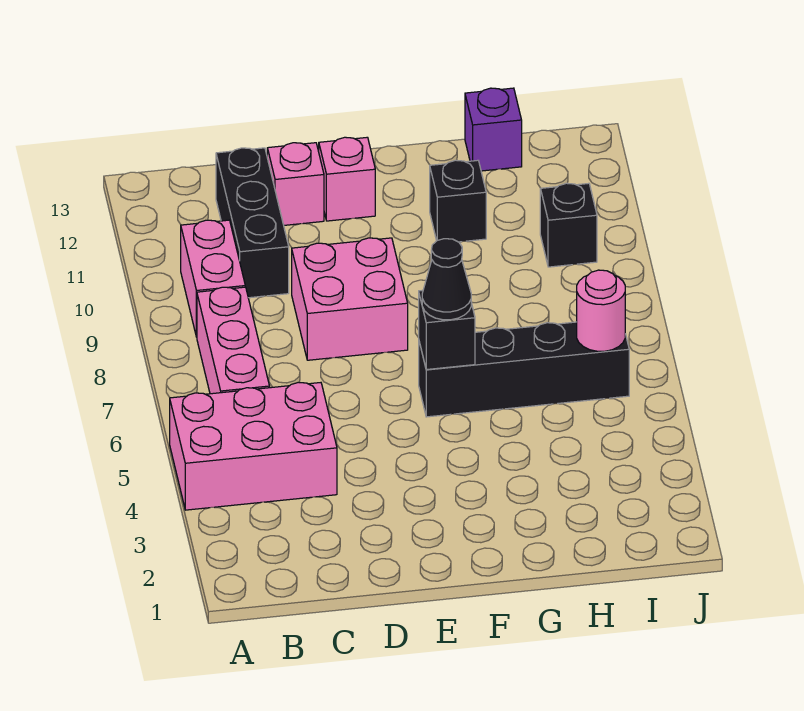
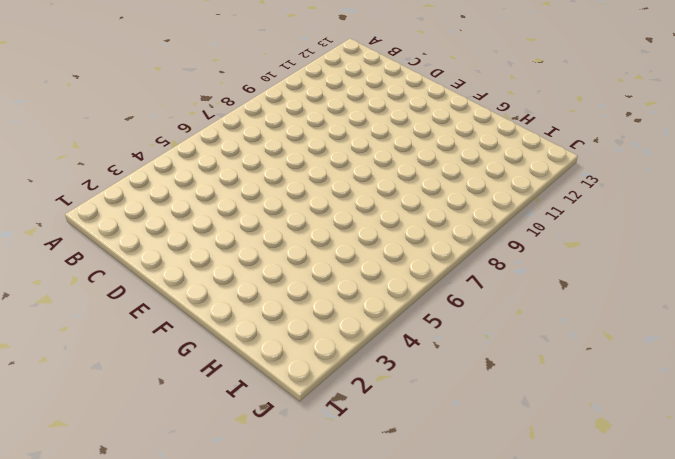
none -> pink 2x3 brick [170,382,337,510]
none -> pink 1x3 brick [197,287,270,394]
none -> pink 1x2 brick [181,220,245,337]

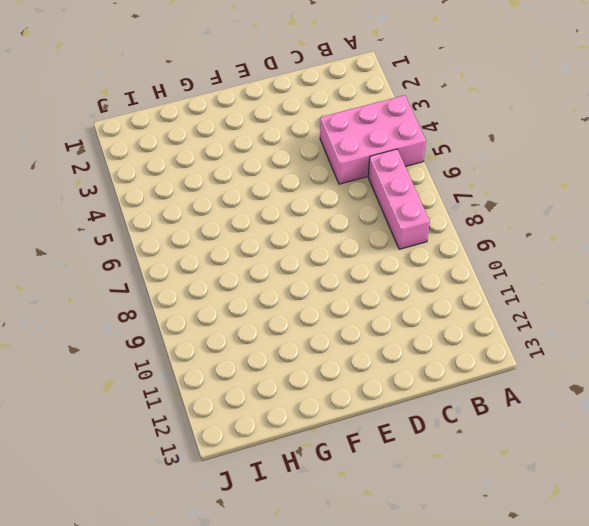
none -> pink 1x2 brick [181,220,245,337]
none -> black 1x3 brick [216,148,289,298]
none -> pink 2x2 brick [292,238,408,360]

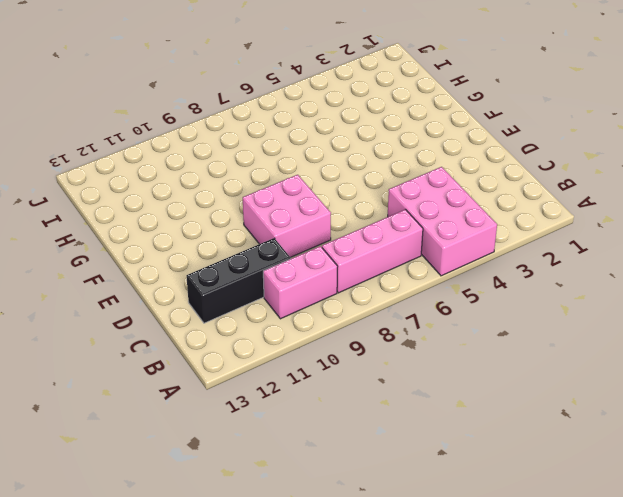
none -> pink 1x1 brick [267,143,324,225]
none -> pink 1x1 brick [319,137,375,221]
none -> black 1x4 brick [419,322,629,417]

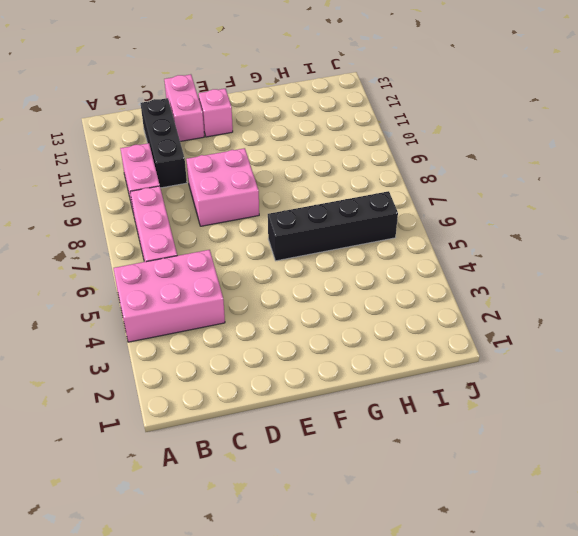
pink 1x2 brick [164,74,204,141] -> pink 1x1 brick [267,143,324,225]
none -> black 1x1 brick [430,160,486,242]
none -> purple 1x1 brick [465,88,522,171]
none -> black 1x1 brick [540,183,597,267]

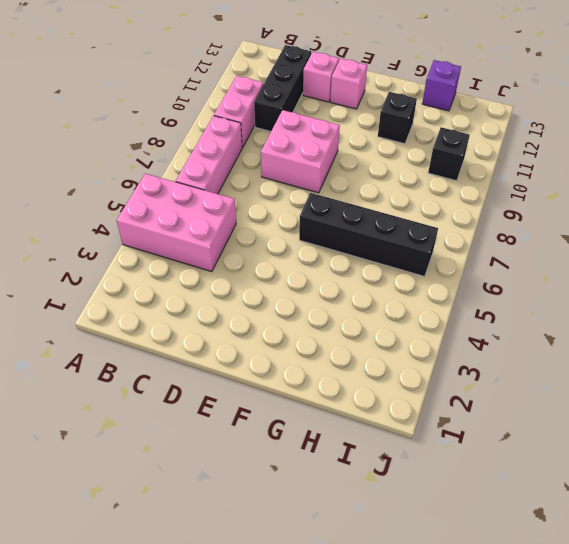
none -> black 1x1 brick [419,290,475,370]
none -> pink 1x1 round brick [577,270,625,351]
none -> black 1x1 cone [422,239,471,320]

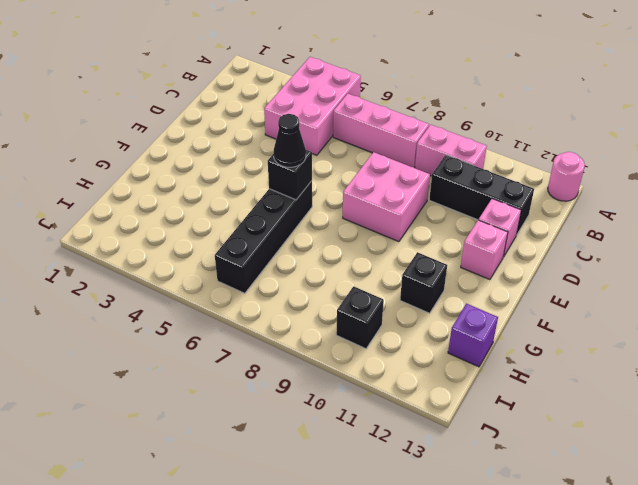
pink 1x1 round brick [548,152,585,201] -> pink 1x1 round brick moved to [577,270,625,351]

